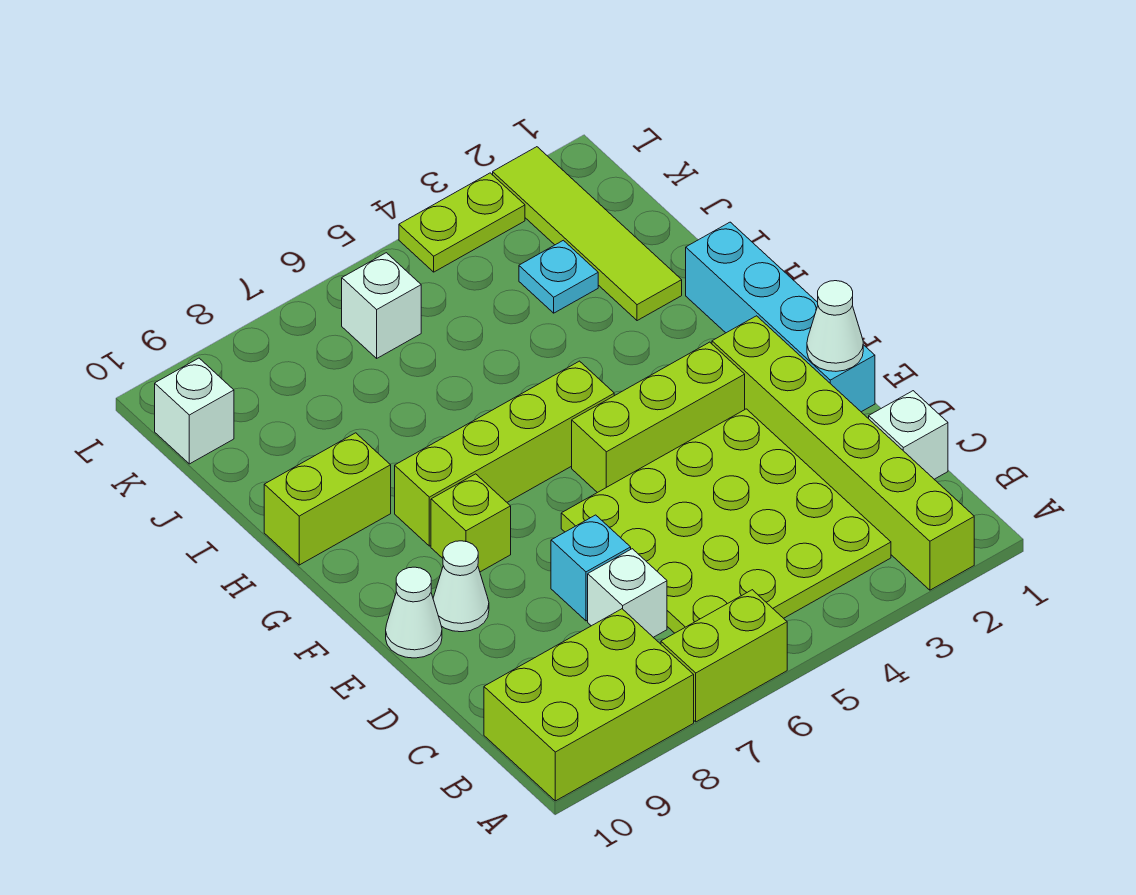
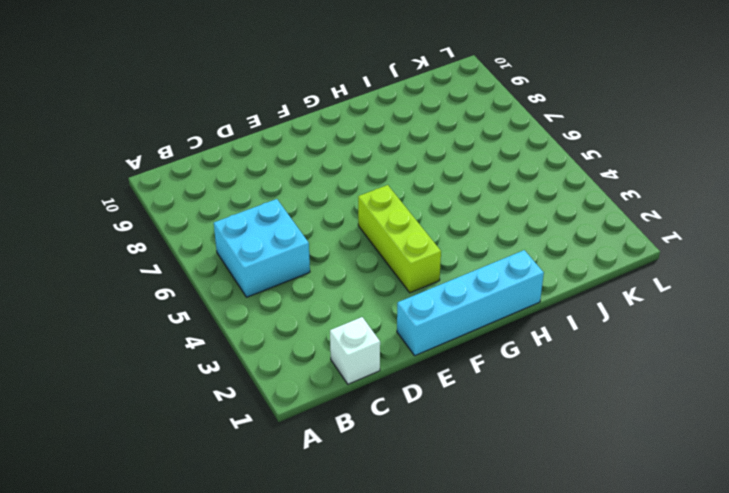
cyan 2x2 brick [214,199,310,297] -> lime 4x4 plate [561,409,891,633]
none -> lime 1x6 brick [712,316,974,590]
none -> lime 1x2 brick [661,590,787,722]
none -> lime 2x3 brick [484,609,694,801]

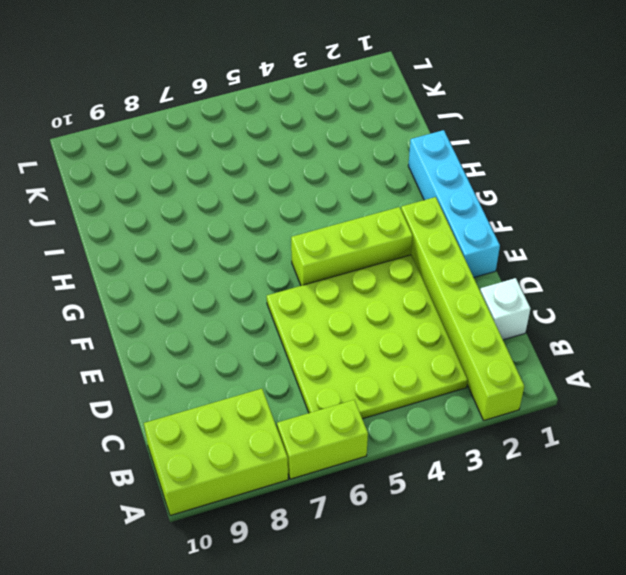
none -> white 1x1 brick [588,549,667,637]
none -> cyan 1x1 brick [551,515,631,621]
none -> white 1x1 cone [433,541,489,632]

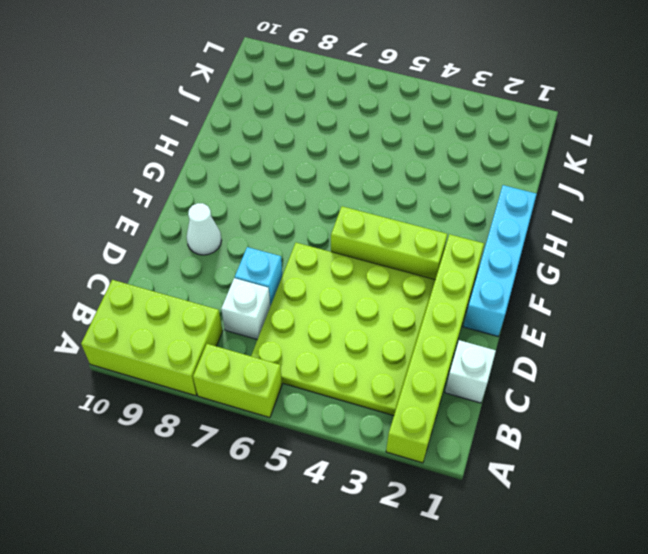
none -> white 1x1 cone [386,567,442,658]
none -> lime 1x1 brick [431,474,511,572]
none -> lime 1x4 brick [395,361,614,546]

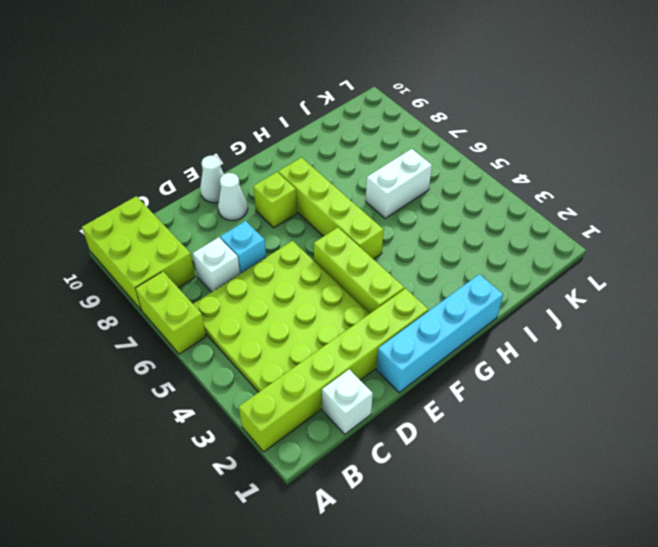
white 1x2 brick [366,149,432,218] -> none
none -> lime 1x2 brick [264,433,391,565]
none -> lime 1x4 tile [493,147,682,321]
none -> cyan 1x1 plate [519,240,598,313]

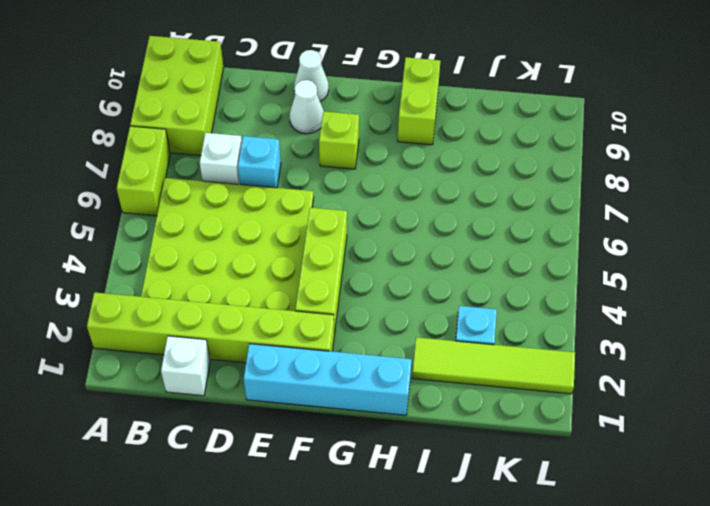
none -> lime 1x4 brick [395,361,614,546]
none -> white 1x1 brick [342,253,421,358]
none -> white 1x1 brick [155,358,234,464]

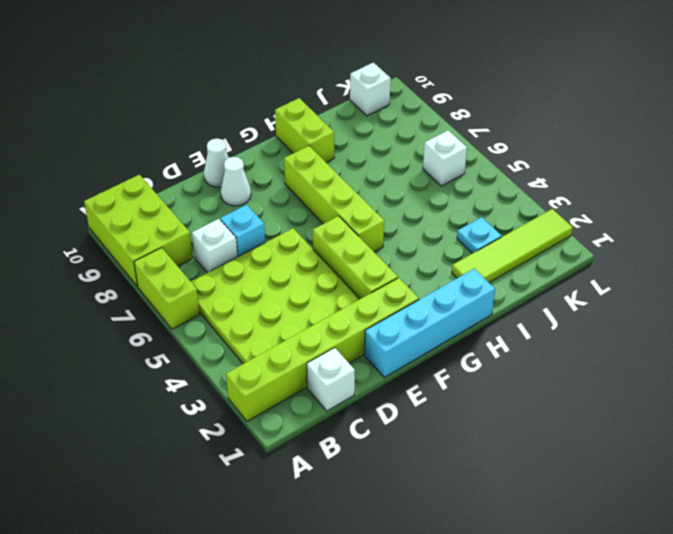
none -> lime 1x1 brick [431,474,511,572]
none -> lime 1x2 plate [399,173,525,272]
none -> white 1x1 cone [807,281,863,371]

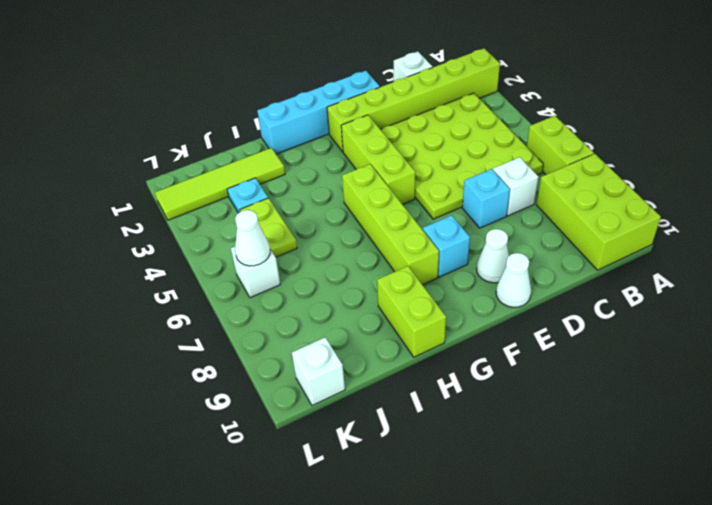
cyan 1x1 brick [423,215,470,277] -> lime 1x1 brick [431,474,511,572]
lime 1x2 plate [240,198,297,257] -> lime 1x2 plate moved to [399,173,525,272]
white 1x1 cone [235,210,270,266] -> white 1x1 cone moved to [807,281,863,371]

